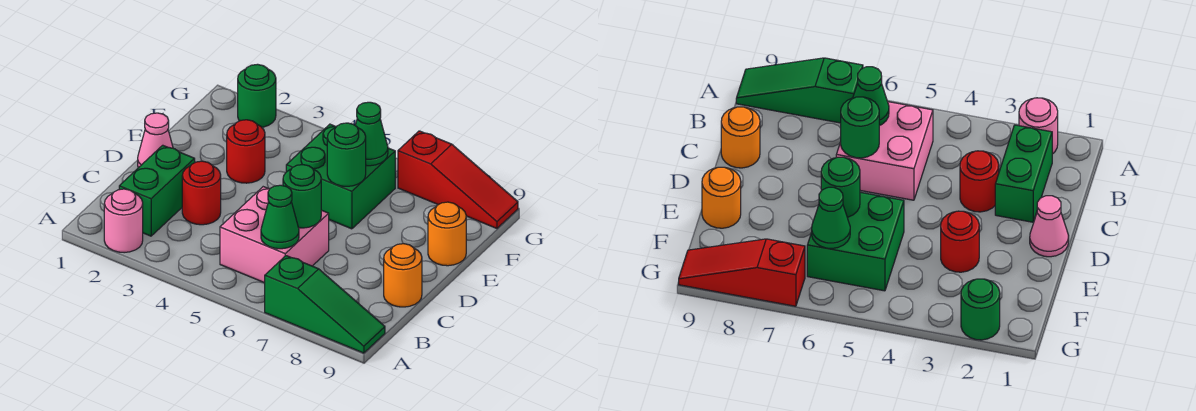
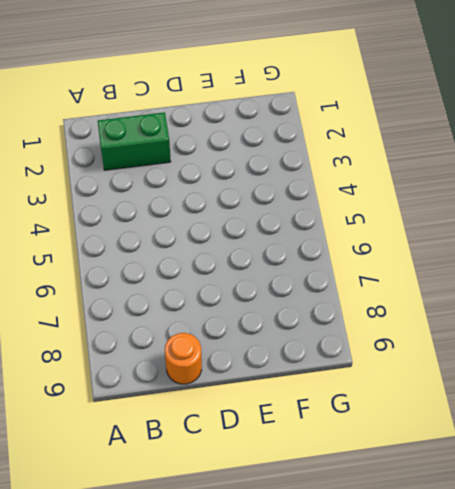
none -> pink 1x1 round brick [104,189,143,253]
none -> green 1x3 slope [265,256,385,353]
none -> pink 2x2 brick [220,187,329,283]

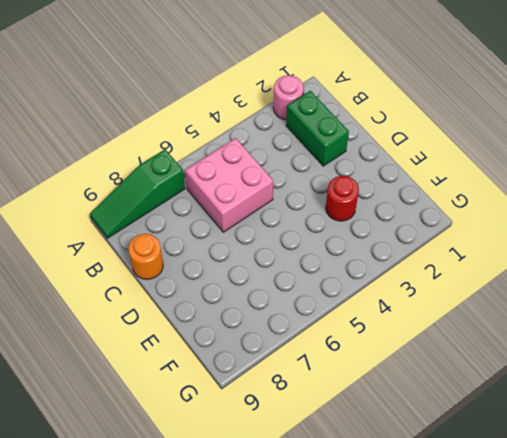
none -> red 1x1 round brick [182,161,221,225]
none -> pink 1x1 cone [138,113,173,168]
none -> green 2x2 brick [286,124,395,229]

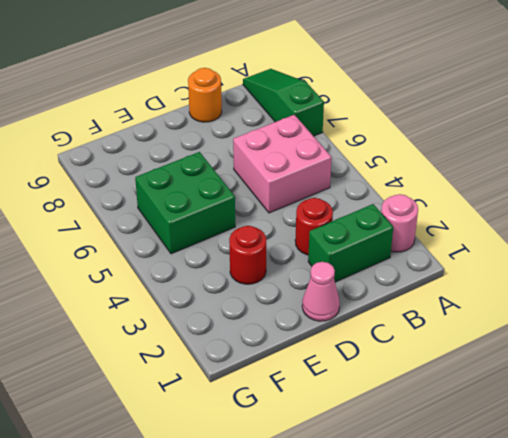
none -> orange 1x1 round brick [428,202,466,266]
none -> green 1x1 round brick [238,64,276,127]
none -> red 1x3 slope [398,131,518,228]

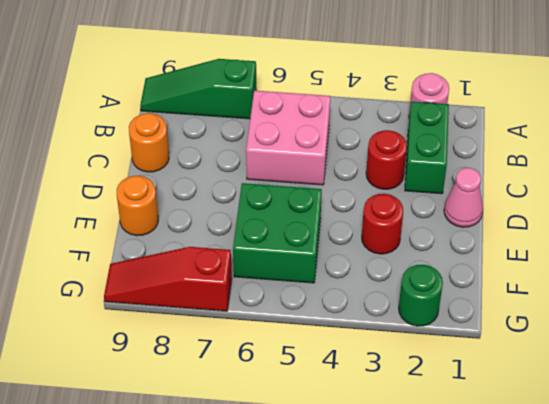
none -> green 1x1 cone [261,185,299,249]
none -> green 1x1 round brick [283,165,321,228]
none -> green 1x1 round brick [327,123,366,186]

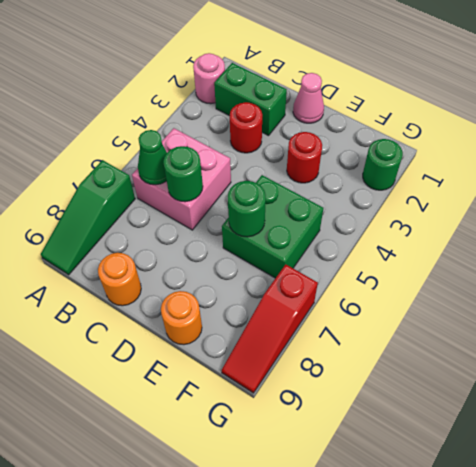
none -> green 1x1 cone [355,102,388,166]

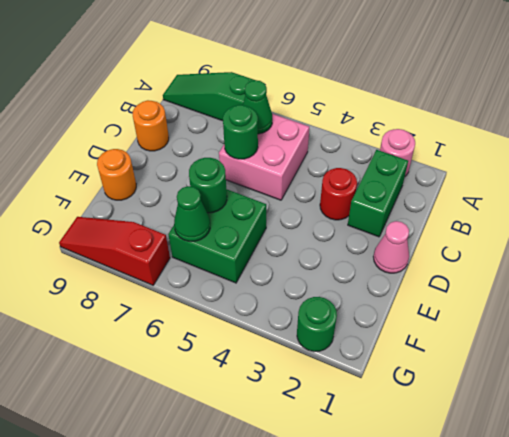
none -> red 1x1 round brick [227,120,265,183]

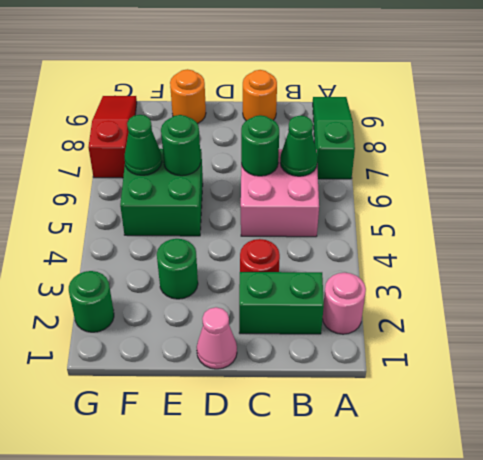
green 1x1 round brick [157,239,198,299] -> red 1x1 round brick [227,120,265,183]

